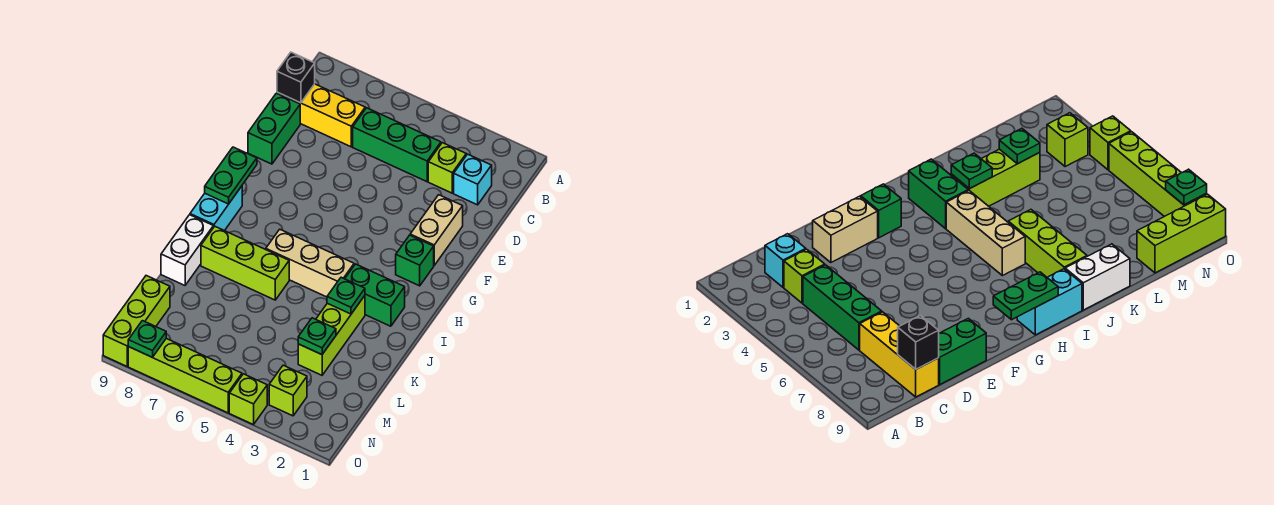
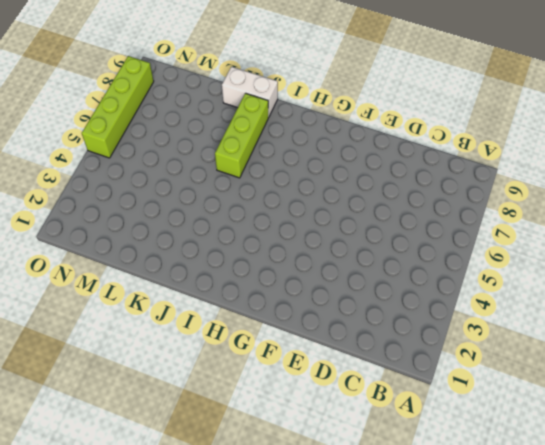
none -> cyan 1x1 brick [454,154,492,205]
none -> lime 1x1 brick [428,143,466,193]
none -> green 1x3 brick [353,108,441,182]

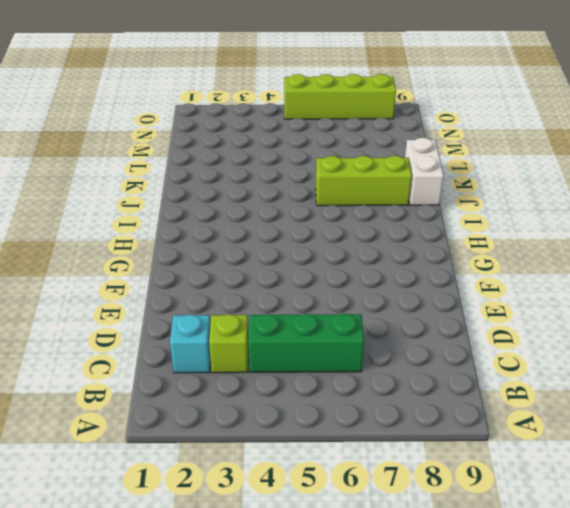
none -> yellow 1x3 brick [277,84,365,147]
none -> green 1x2 brick [248,93,300,164]
none -> tan 1x2 brick [410,195,463,265]

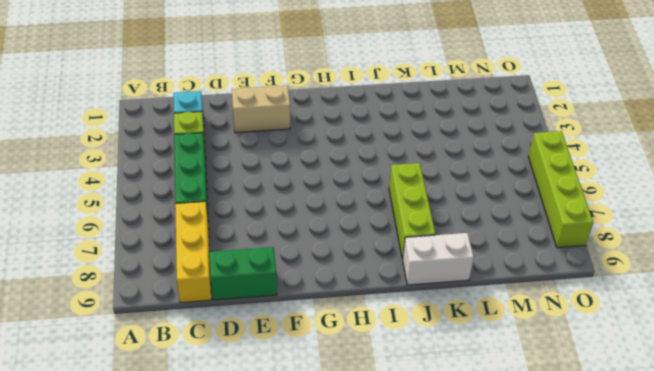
none -> green 1x1 brick [396,235,434,286]
none -> cyan 1x2 brick [190,186,242,231]
none -> green 1x2 brick [345,264,405,326]

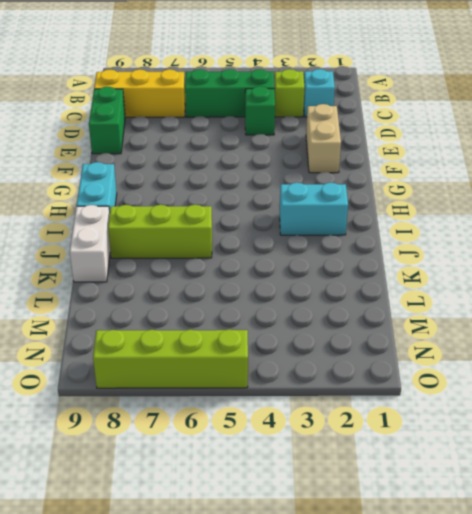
green 1x1 brick [245,86,275,135] -> green 1x1 brick moved to [396,235,434,286]
cyan 1x2 brick [280,183,348,235] -> green 1x2 brick [345,264,405,326]
none -> tan 1x3 brick [266,229,354,297]
none -> lime 1x3 brick [298,296,365,375]
none -> lime 1x3 brick [103,276,170,366]

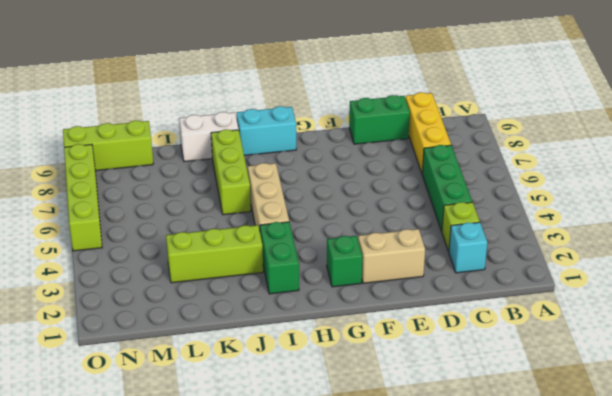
none -> lime 1x1 brick [269,365,307,416]
none -> lime 1x1 brick [229,374,267,425]
none -> black 1x1 brick [277,52,315,103]

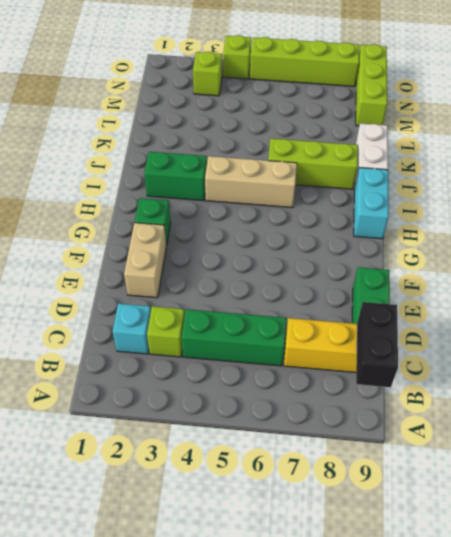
black 1x2 brick [356,302,398,387] -> black 1x1 brick [277,52,315,103]
none -> lime 1x3 brick [298,296,365,375]
none -> green 1x2 plate [205,147,257,204]
none -> green 1x1 plate [327,277,365,314]

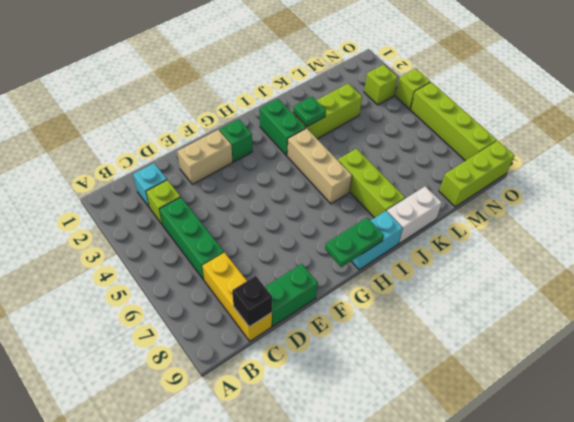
none -> green 1x1 plate [298,318,336,355]
none -> green 1x1 plate [128,321,166,357]

